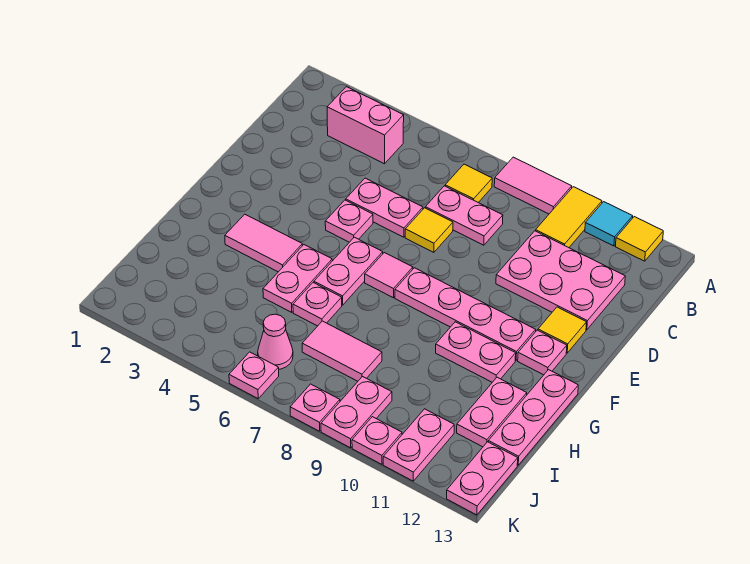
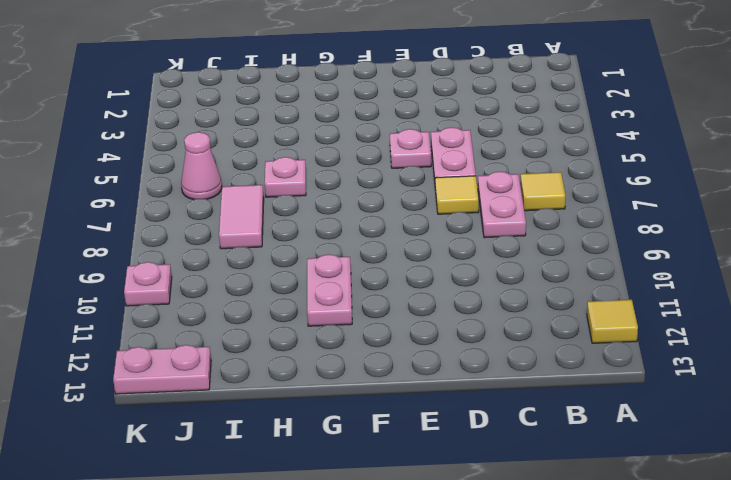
none -> pink 1x2 tile [494,157,572,214]
none -> yellow 1x2 tile [536,187,602,248]
none -> cyan 1x1 tile [585,202,633,246]
none -> pink 1x2 brick [327,87,404,164]

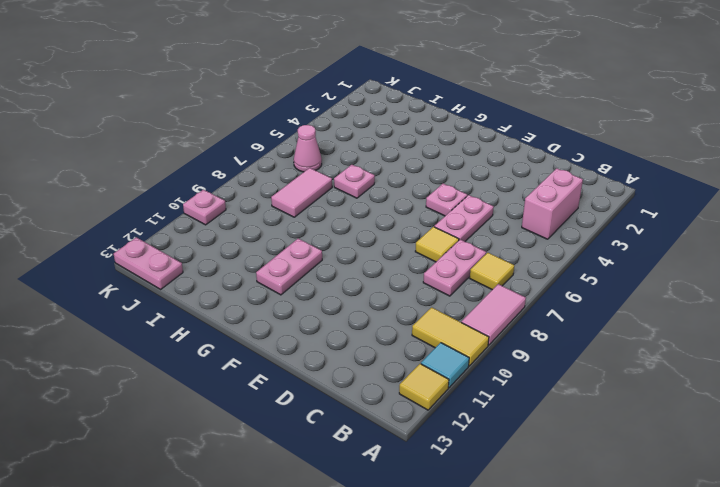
none -> pink 2x3 plate [496,231,625,330]
none -> yellow 1x1 tile [538,307,587,353]
none -> pink 1x2 plate [314,237,383,305]
none -> pink 1x1 tile [365,253,413,298]

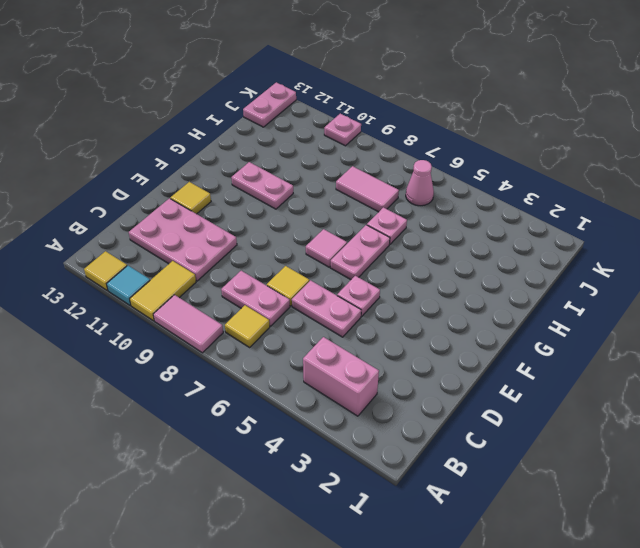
none -> pink 1x4 plate [395,268,536,360]
none -> pink 1x1 plate [518,330,567,375]
none -> pink 1x2 tile [225,214,302,272]
none -> pink 1x2 plate [263,245,332,313]

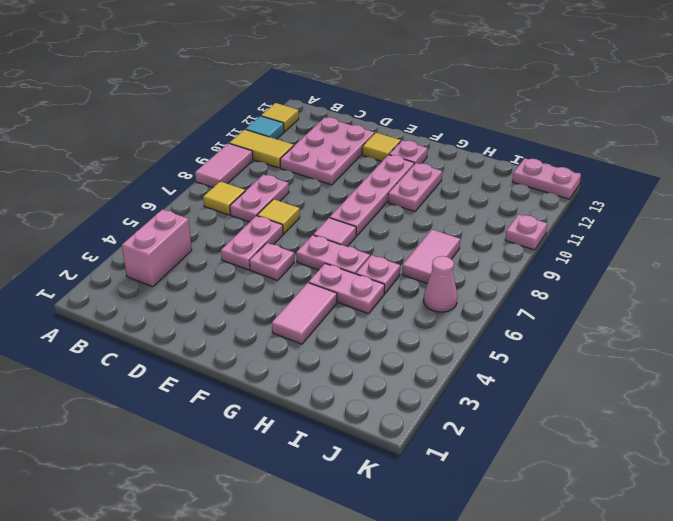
none -> pink 1x3 plate [488,370,578,465]
none -> pink 1x2 plate [457,377,527,447]
none -> pink 1x2 plate [321,377,392,448]
none -> pink 1x2 plate [383,409,454,481]

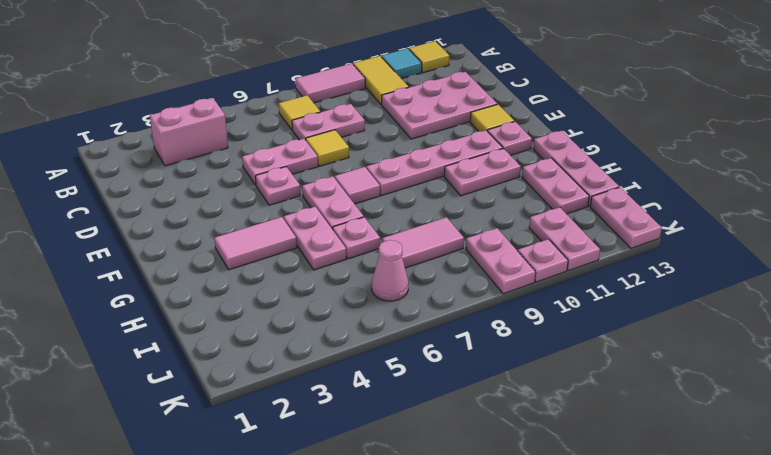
none -> pink 1x1 plate [229,352,279,399]
none -> pink 1x1 plate [290,384,340,431]

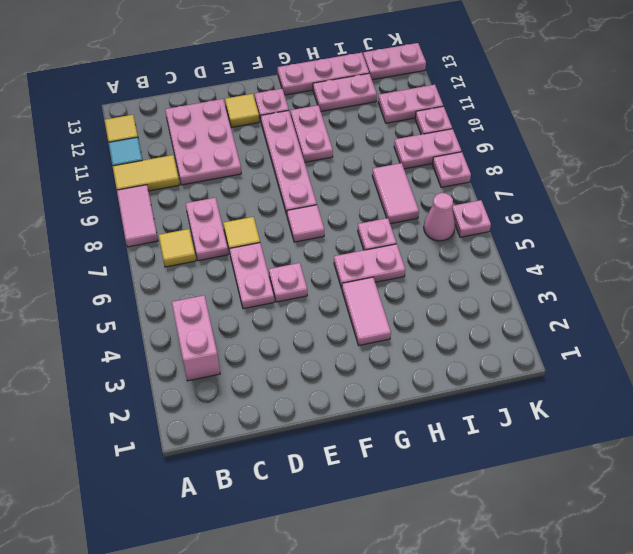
none -> pink 1x2 plate [314,237,383,305]

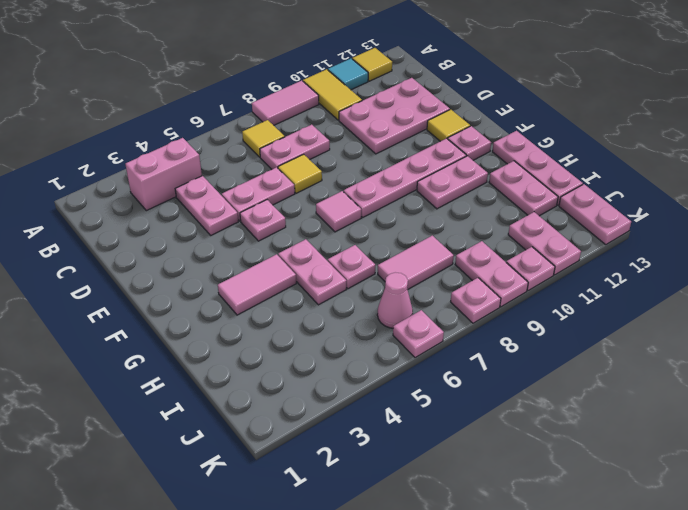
pink 1x2 plate [175,176,238,235] -> pink 1x2 plate moved to [314,237,383,305]

